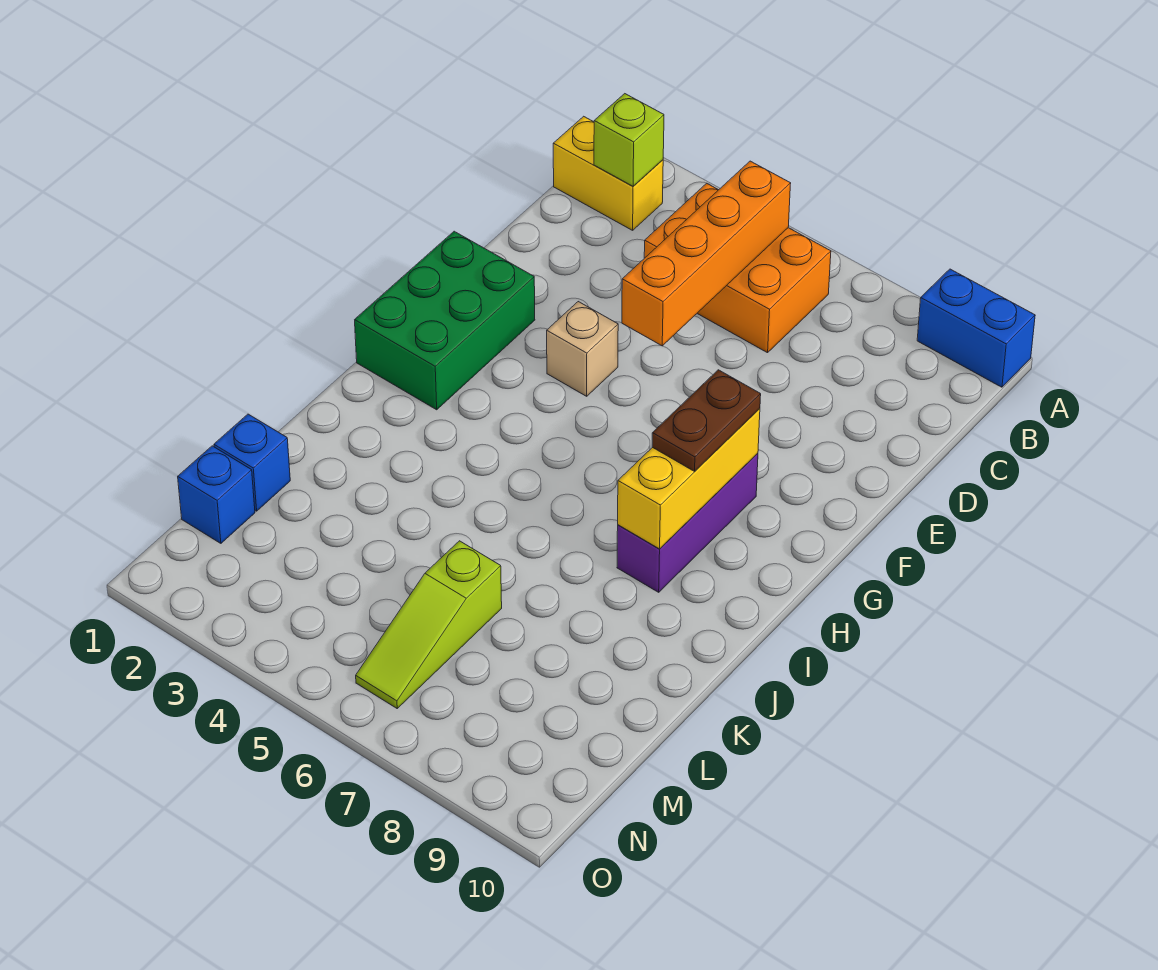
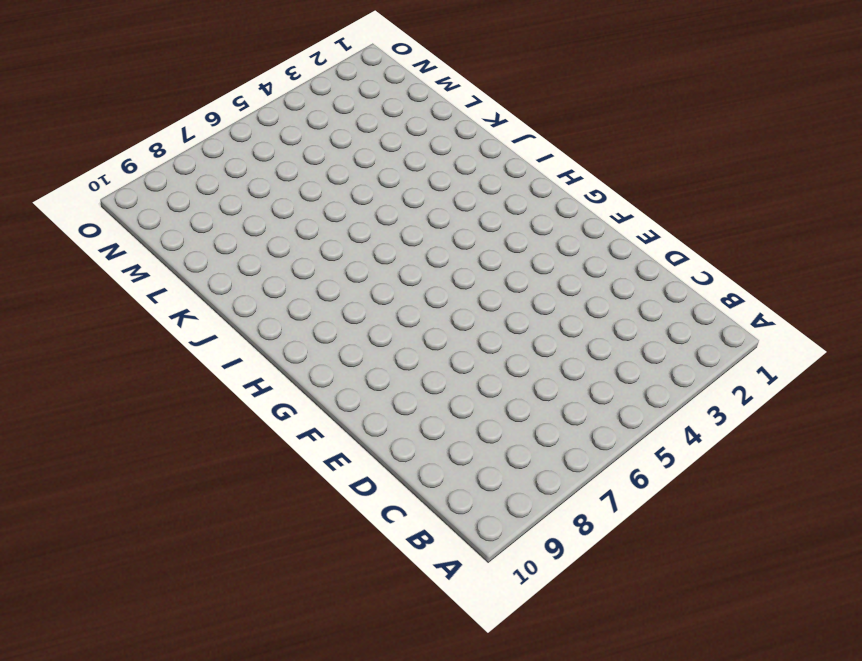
none -> blue 1x2 brick [917,269,1035,387]
none -> yellow 1x2 brick [553,116,663,230]
none -> orange 2x3 brick [644,183,831,353]

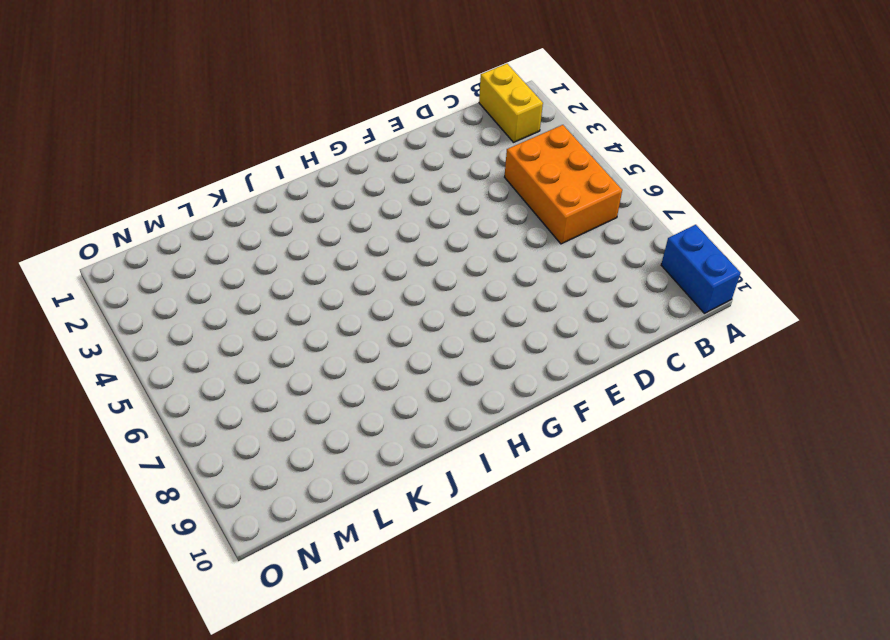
none -> green 2x3 brick [355,231,535,410]
none -> tan 1x1 brick [547,302,618,396]
none -> purple 1x3 brick [617,453,758,592]

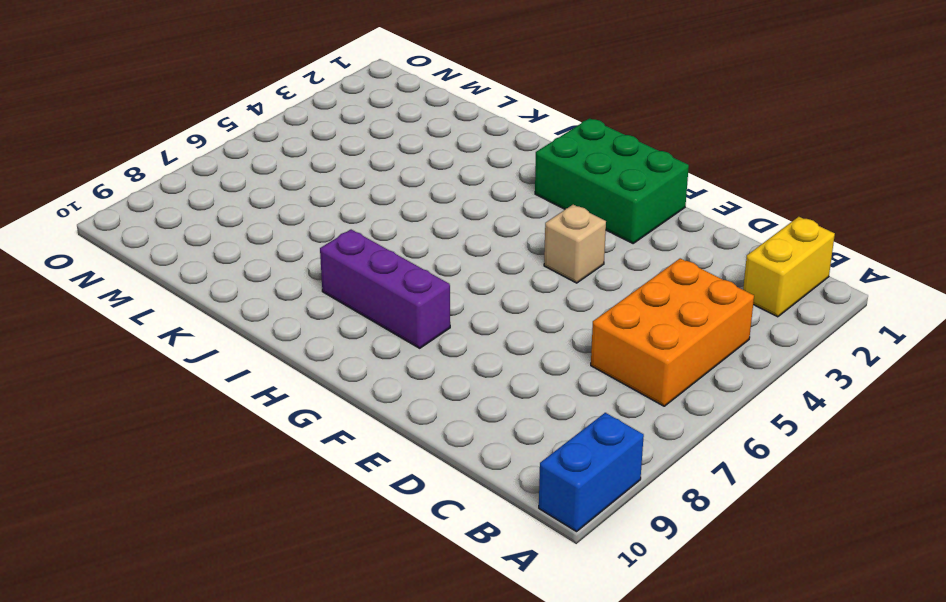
none -> blue 1x1 brick [214,414,290,511]
none -> lime 1x3 slope [356,541,502,708]
none -> blue 1x1 brick [178,446,255,543]

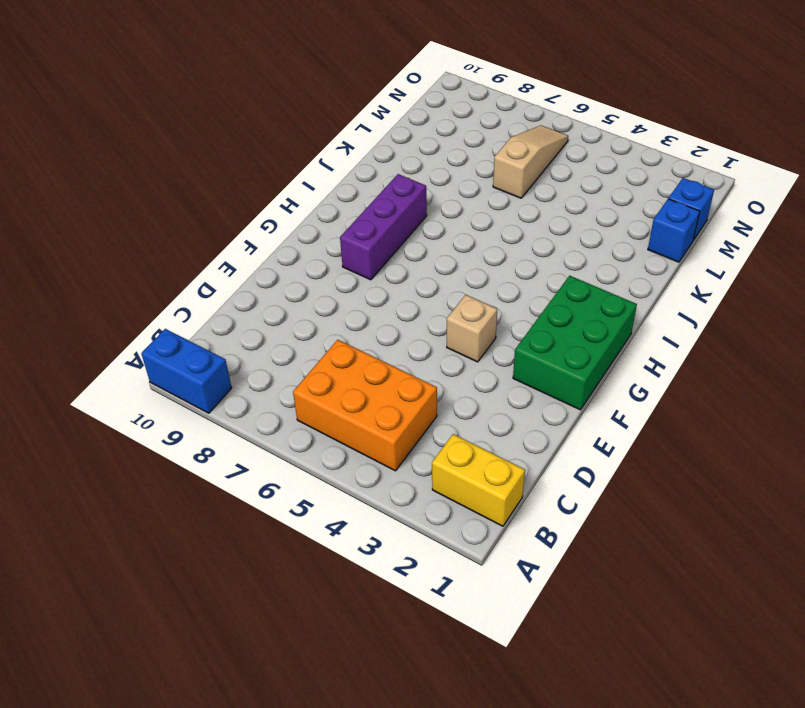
tan 1x3 slope [493,125,568,198] -> lime 1x3 slope [356,541,502,708]
none -> lime 1x1 brick [594,94,664,186]
none -> orange 1x4 brick [622,161,791,346]
none -> yellow 1x3 brick [618,409,760,549]

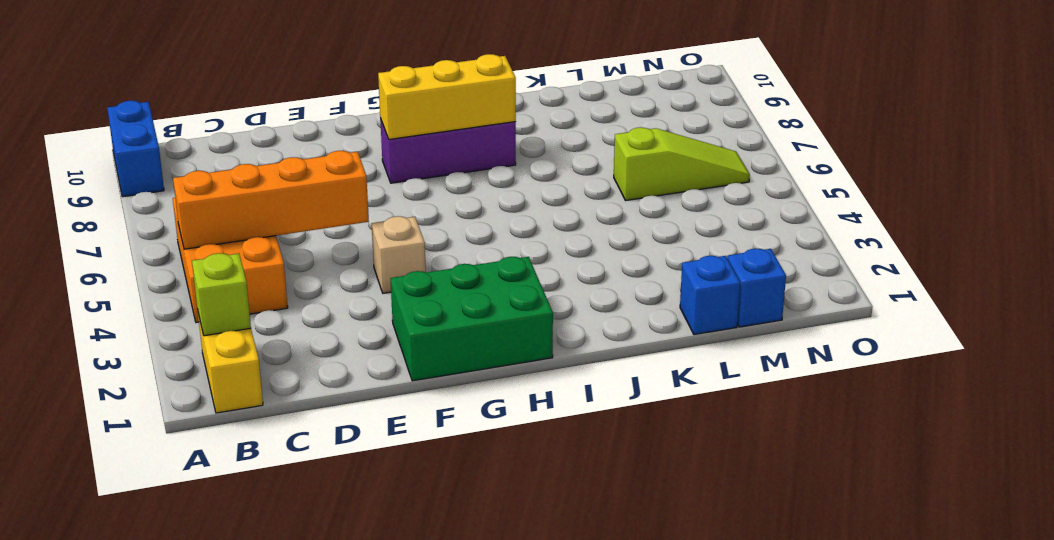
none -> brown 1x2 plate [652,370,761,471]

